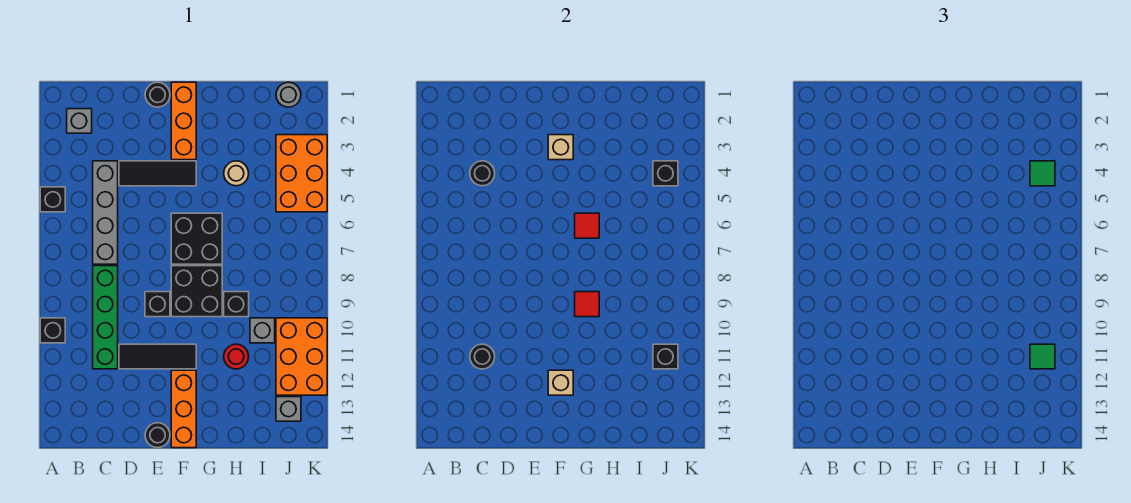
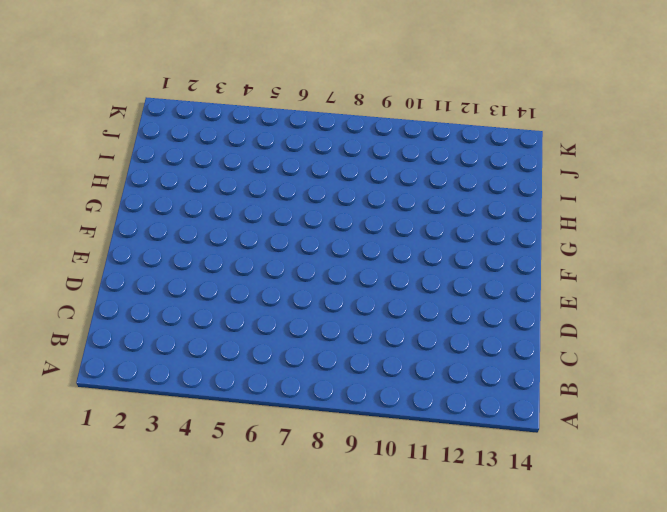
none -> black 1x1 brick [40,187,65,212]
none -> black 1x1 brick [40,318,65,343]
none -> grey 1x1 brick [67,109,92,133]
none -> grey 1x4 brick [93,161,118,264]

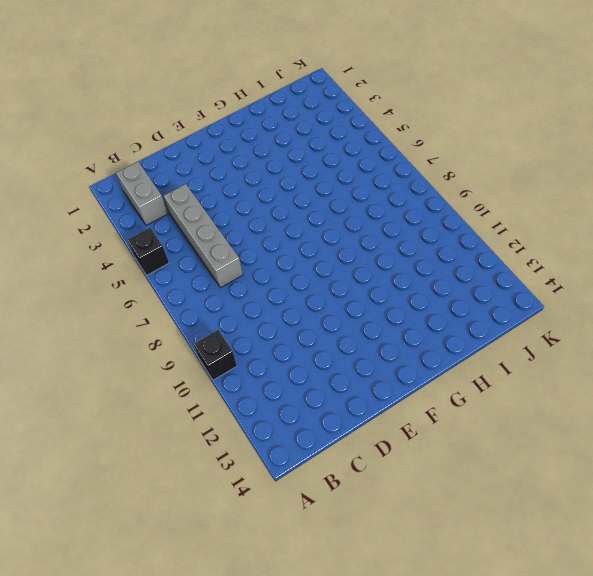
grey 1x2 brick [116,162,168,225] -> grey 1x1 brick [67,109,92,133]
none -> green 1x4 brick [93,266,118,369]
none -> black 1x3 tile [119,161,196,186]
none -> black 1x3 tile [119,344,196,369]
none -> black 1x1 round brick [145,82,170,107]

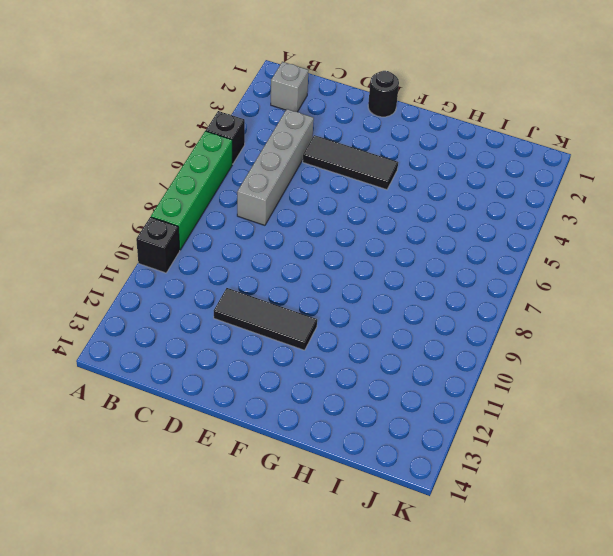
green 1x4 brick [151,131,232,250] -> green 1x4 brick moved to [93,266,118,369]
none -> black 1x1 brick [145,292,170,317]
none -> black 1x1 round brick [145,423,170,448]
none -> orange 1x3 brick [171,82,196,160]
none -> black 2x2 brick [171,213,222,264]

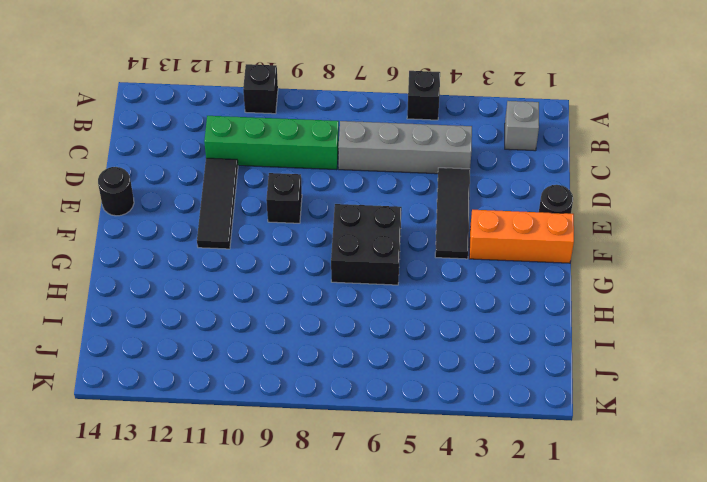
none -> black 2x2 brick [171,266,222,317]
none -> orange 1x3 brick [171,370,196,448]
none -> tan 1x1 round brick [224,161,249,186]
none -> black 1x1 brick [224,292,249,317]

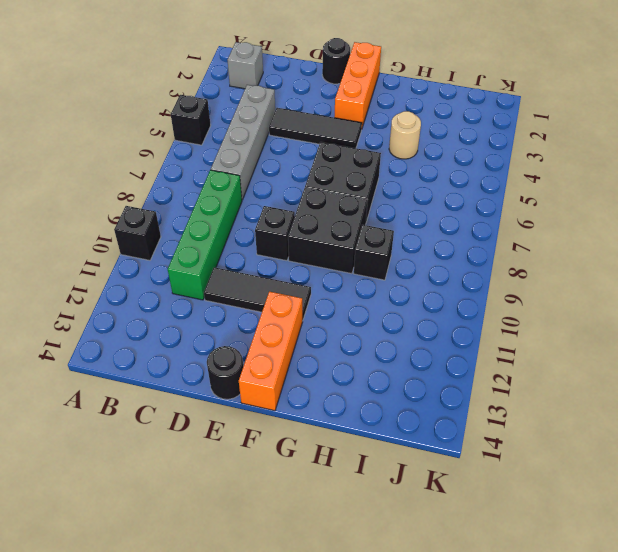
none -> red 1x1 round brick [224,344,249,369]
none -> grey 1x1 brick [250,318,275,343]
none -> grey 1x1 round brick [276,82,301,107]
none -> orange 2x3 brick [276,135,327,212]

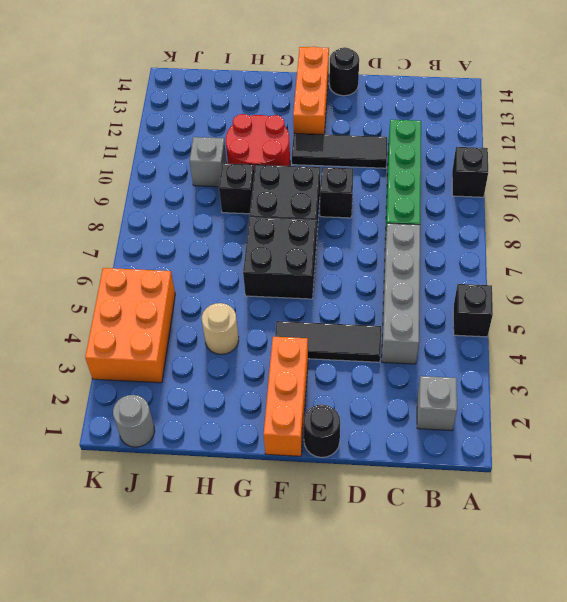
red 2x2 round brick [226,114,290,171] -> red 1x1 round brick [224,344,249,369]
none -> orange 2x3 brick [276,318,327,395]
none -> grey 1x1 brick [276,397,301,421]
none -> black 1x1 round brick [470,161,495,186]
none -> black 1x1 round brick [470,344,495,369]

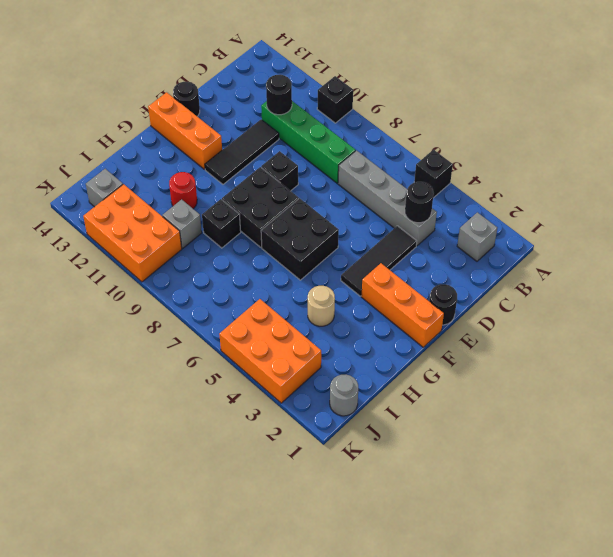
none -> tan 1x1 brick [548,135,573,160]
none -> tan 1x1 brick [548,370,573,395]
none -> red 1x1 tile [575,213,599,238]
none -> red 1x1 tile [575,292,599,317]

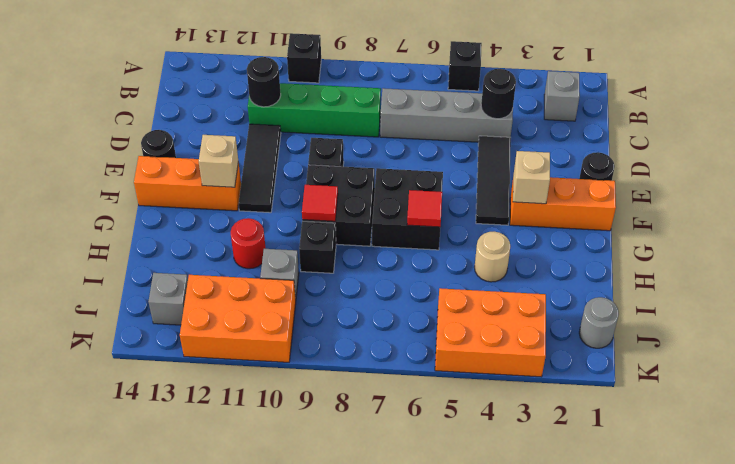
none -> black 1x1 brick [653,161,678,186]
none -> black 1x1 brick [653,344,678,369]
none -> green 1x1 tile [1030,161,1055,186]
none -> green 1x1 tile [1030,344,1055,369]

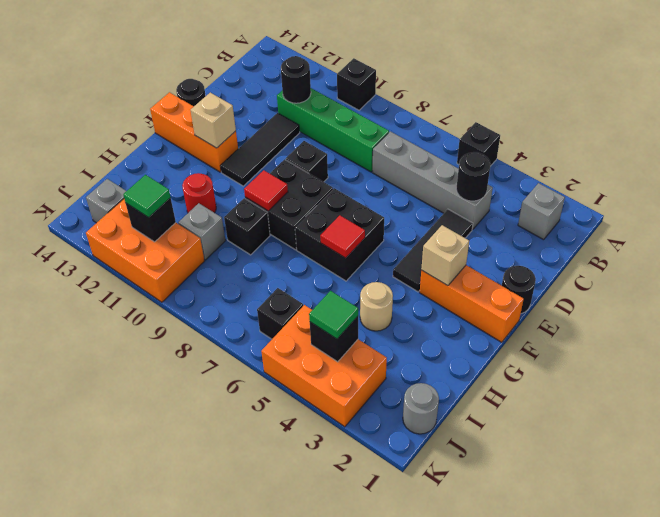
black 1x1 brick [257,288,303,339] -> none

